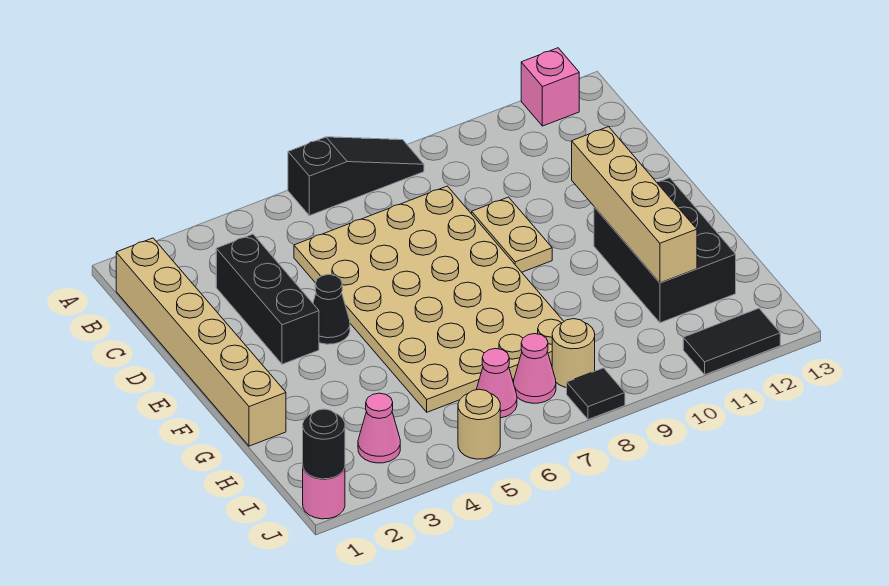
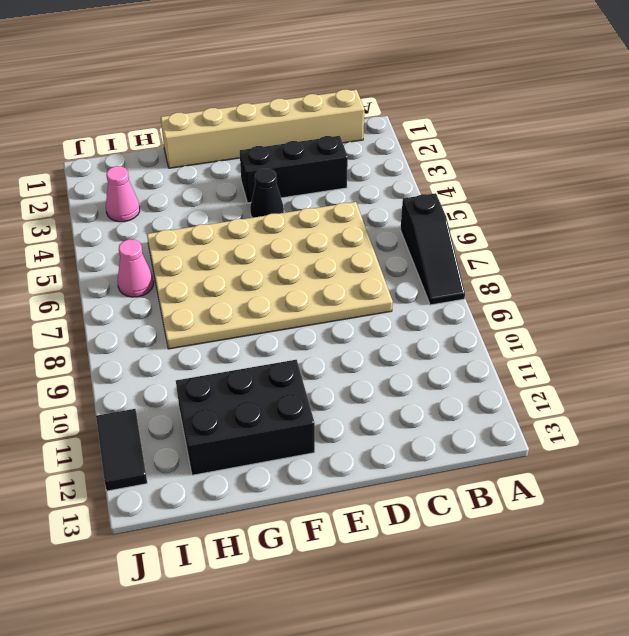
none -> pink 1x1 brick [521,48,579,126]
none -> tan 1x2 plate [472,197,552,272]
none -> pink 1x1 cone [513,334,556,403]

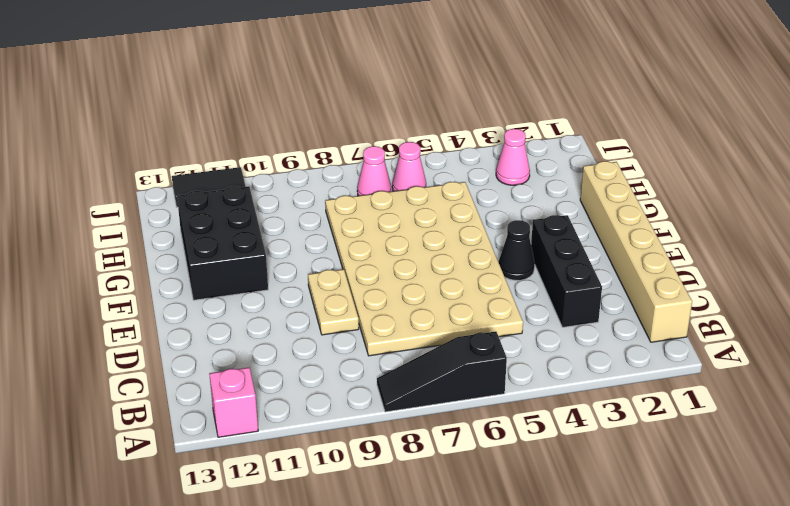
none -> tan 1x1 round brick [552,319,595,388]
none -> pink 1x1 round brick [303,468,345,519]
none -> tan 1x1 round brick [458,389,500,459]

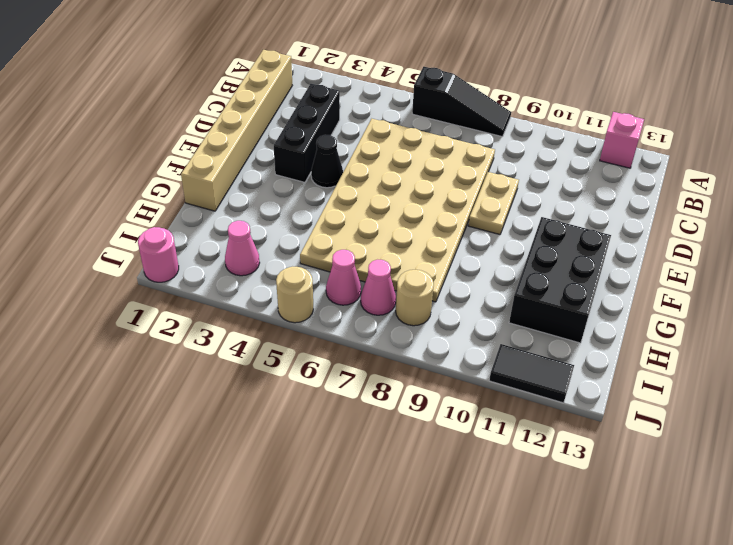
none -> black 1x1 tile [567,368,625,420]
none -> tan 1x4 brick [572,127,697,283]
none -> black 1x1 round brick [303,409,345,479]

